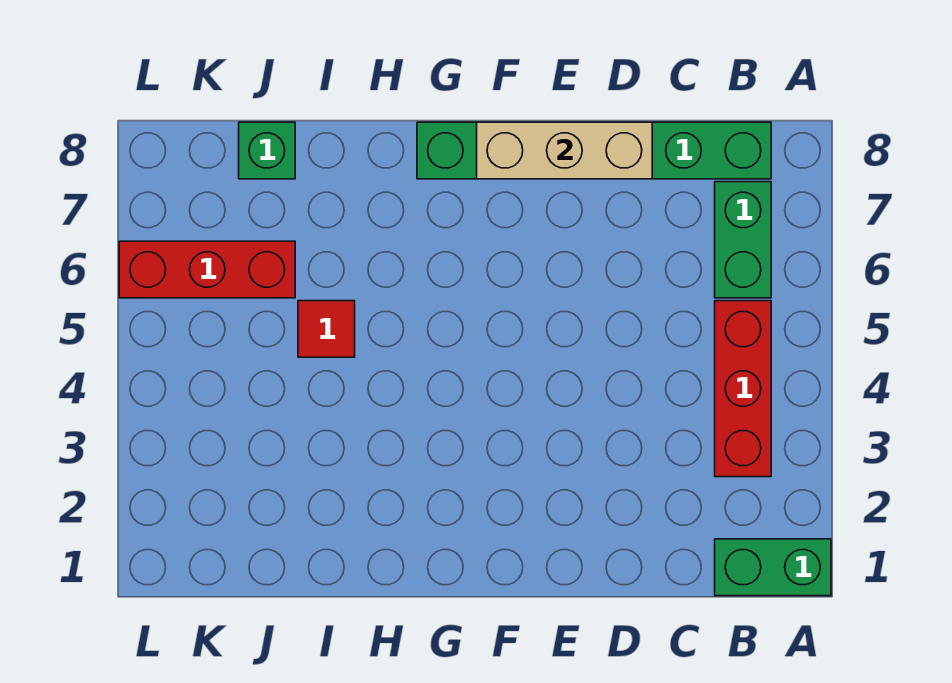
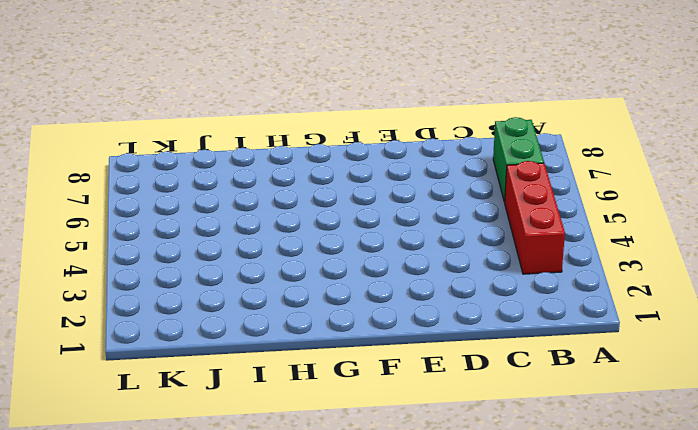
none -> green 1x2 brick [715,539,831,596]
none -> green 1x6 brick [417,122,771,179]

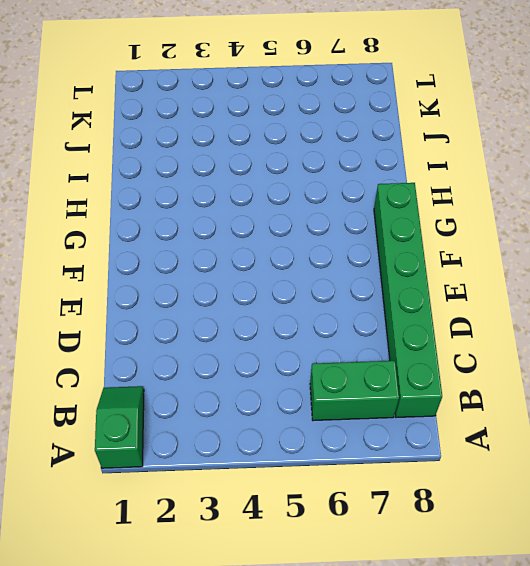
green 1x2 slope [95,386,144,468] -> green 1x2 brick [715,539,831,596]
none -> red 1x3 brick [715,301,771,477]
none -> red 1x1 tile [298,301,355,357]

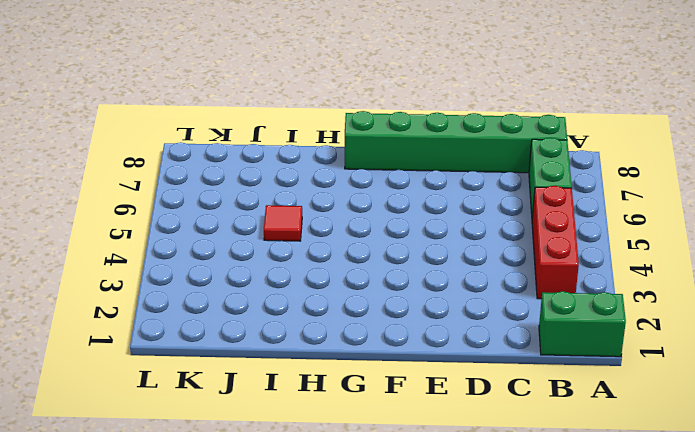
none -> red 1x3 brick [119,241,295,298]
none -> green 1x1 brick [239,122,295,179]

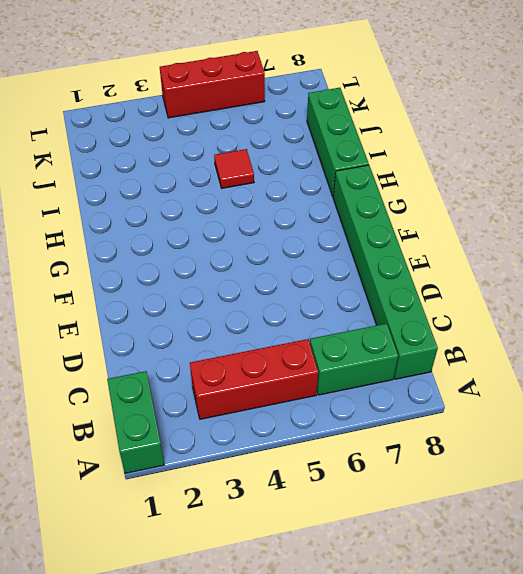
green 1x3 brick [307,88,369,196] -> green 1x1 brick [239,122,295,179]
red 1x3 brick [160,51,265,118] -> red 1x3 brick turned to [119,241,295,298]
none -> tan 1x3 brick [477,122,652,179]

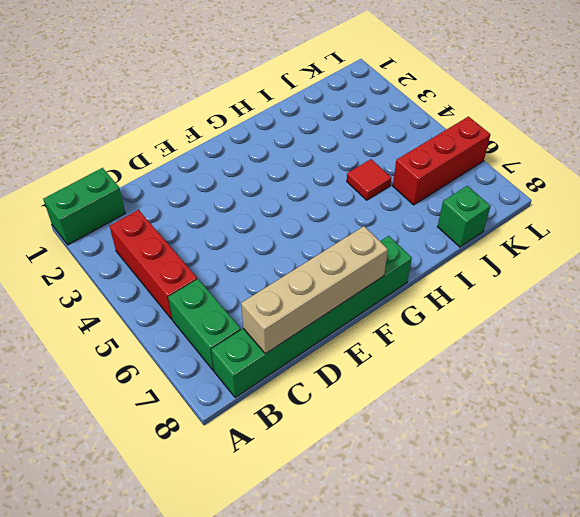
tan 1x4 brick [241,226,388,354] -> tan 1x3 brick [477,122,652,179]

